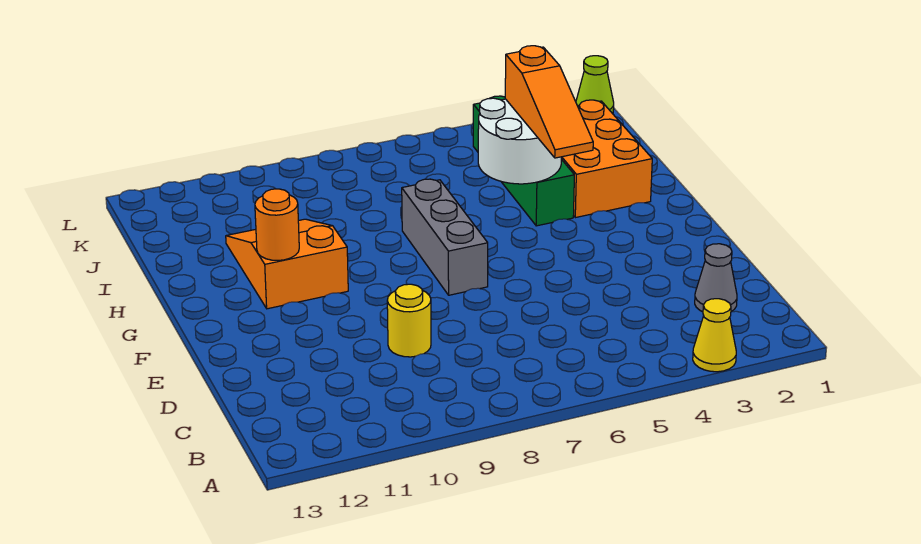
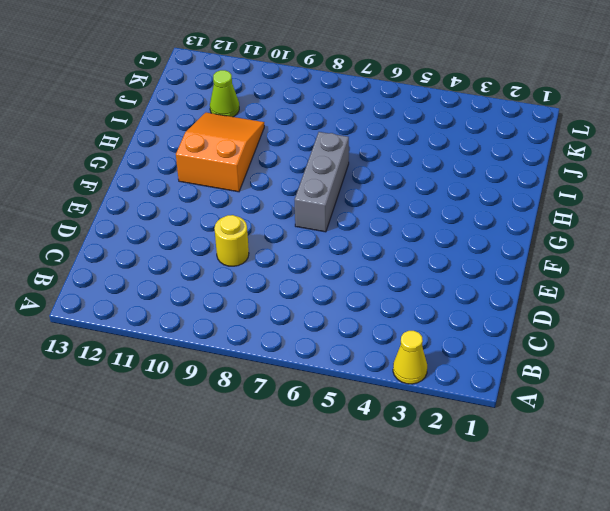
lime 1x1 cone [210,70,239,117] -> lime 1x1 cone moved to [576,56,614,114]
none -> grey 1x1 cone [695,244,737,312]
none -> orange 2x3 brick [561,100,652,218]

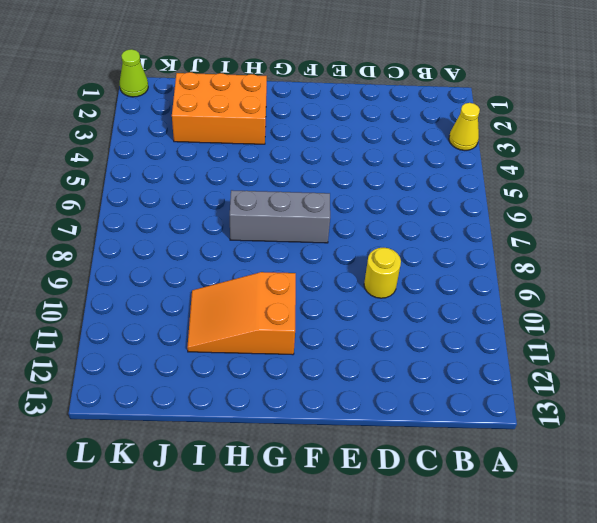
none -> grey 1x1 cone [695,244,737,312]
none -> green 1x4 brick [473,96,574,226]

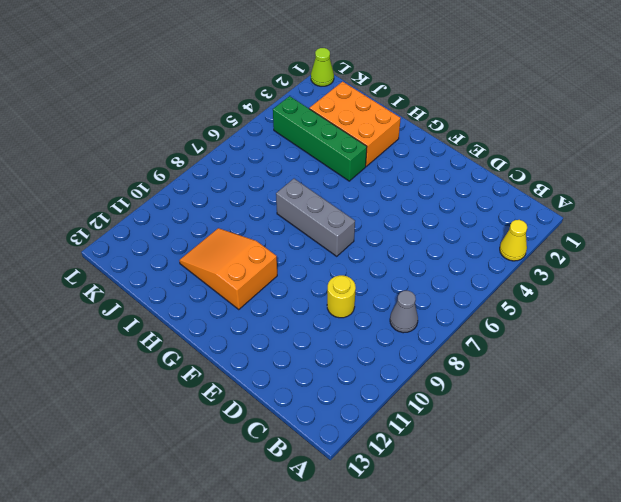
grey 1x1 cone [390,291,418,333] -> grey 1x1 cone moved to [695,244,737,312]
none -> orange 1x1 round brick [255,189,299,261]
none -> white 2x2 round brick [478,98,561,184]

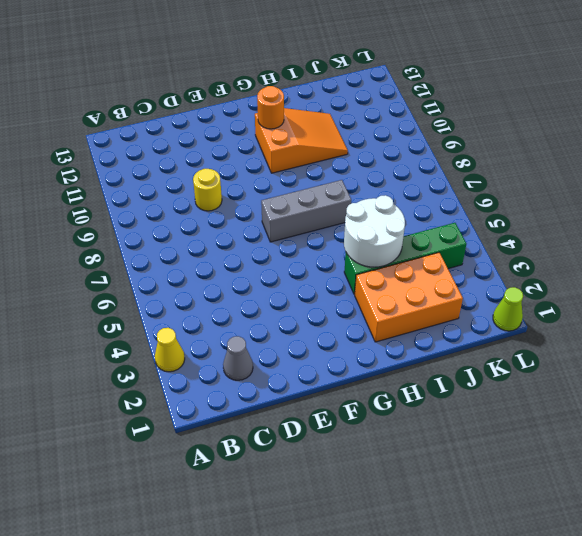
none -> orange 1x3 slope [505,46,593,158]

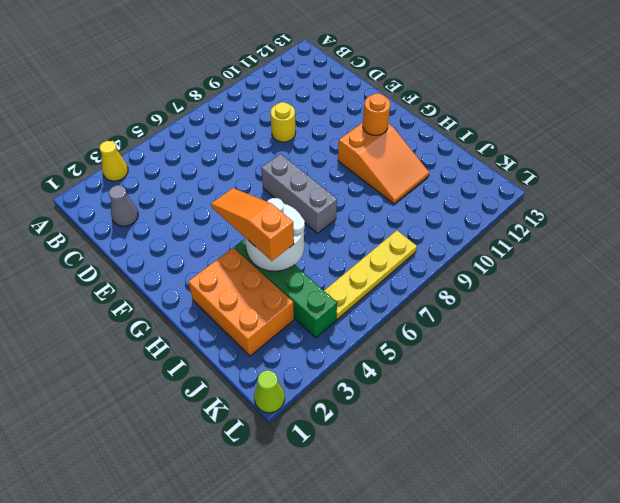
yellow 1x4 plate [324,231,417,319] -> none

